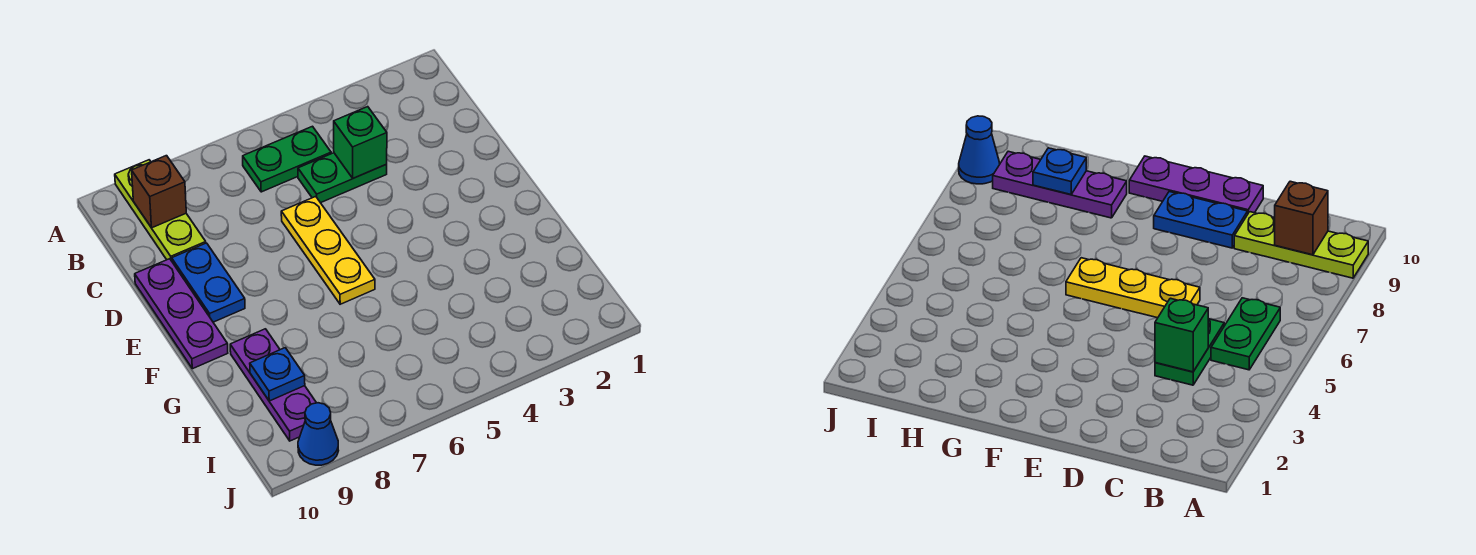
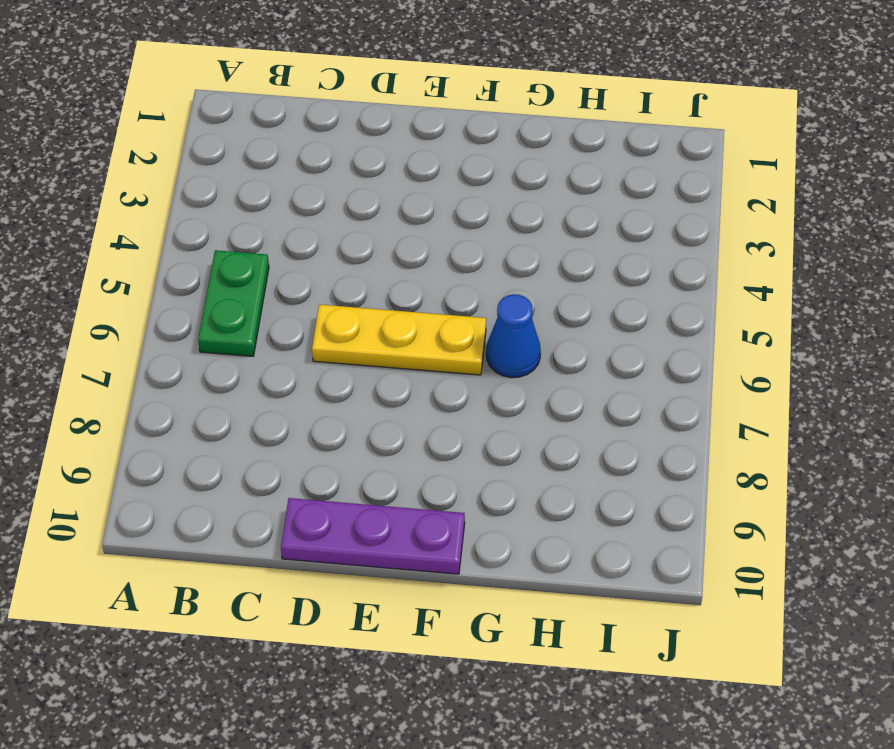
blue 1x1 cone [486,294,541,378] -> blue 1x1 cone moved to [298,403,339,465]
none -> lime 1x3 plate [115,160,206,261]
none -> green 1x2 plate [298,153,387,203]

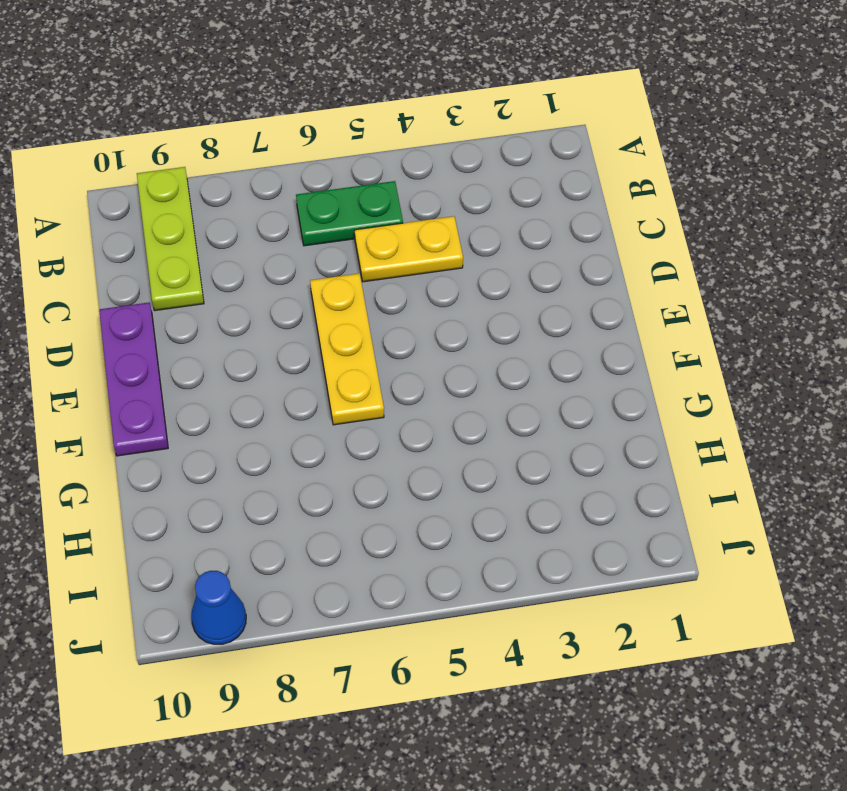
yellow 1x2 plate [355,216,463,282] -> green 1x2 plate [298,153,387,203]
none -> blue 1x2 plate [172,243,245,322]
none -> purple 1x3 plate [230,329,316,441]

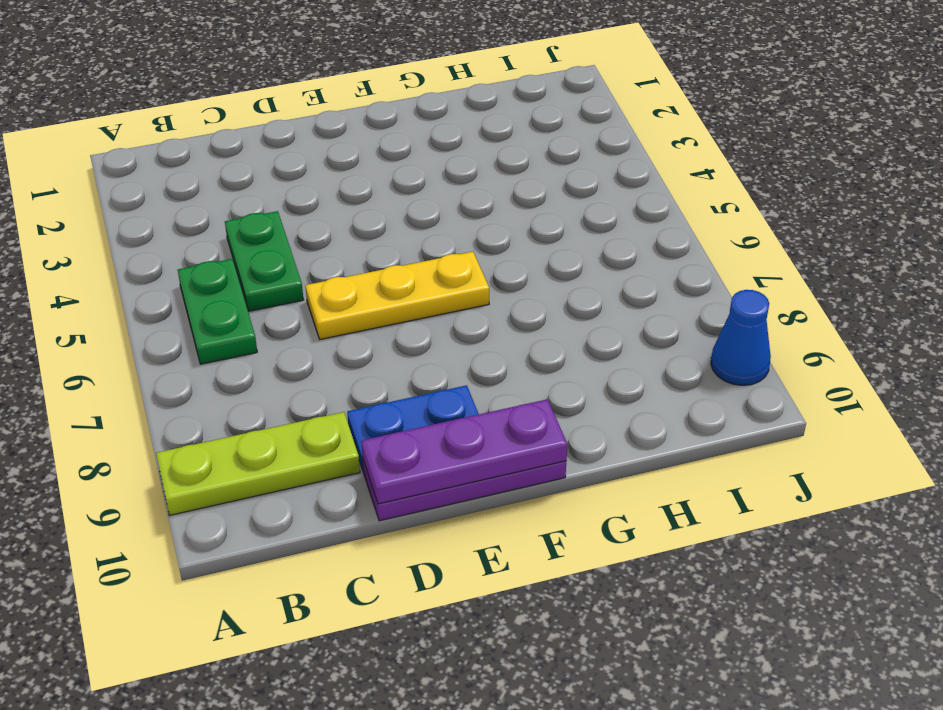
purple 1x3 plate [361,400,568,504] -> purple 1x3 plate moved to [230,329,316,441]
none -> brown 1x1 brick [132,156,186,228]
none -> green 1x1 brick [334,107,387,178]

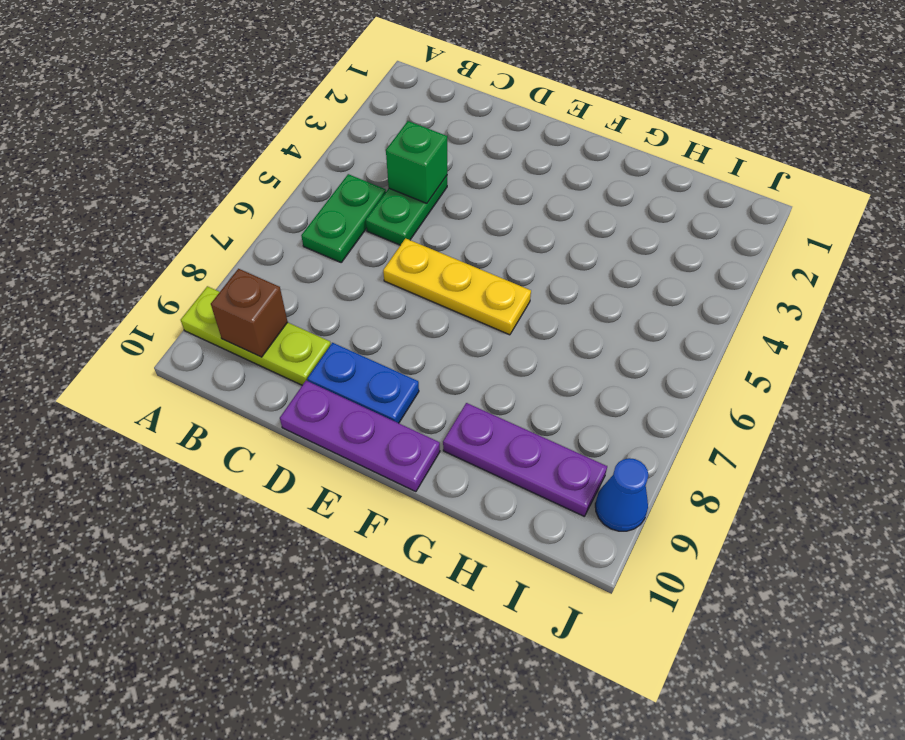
none -> blue 1x1 plate [250,348,305,401]

